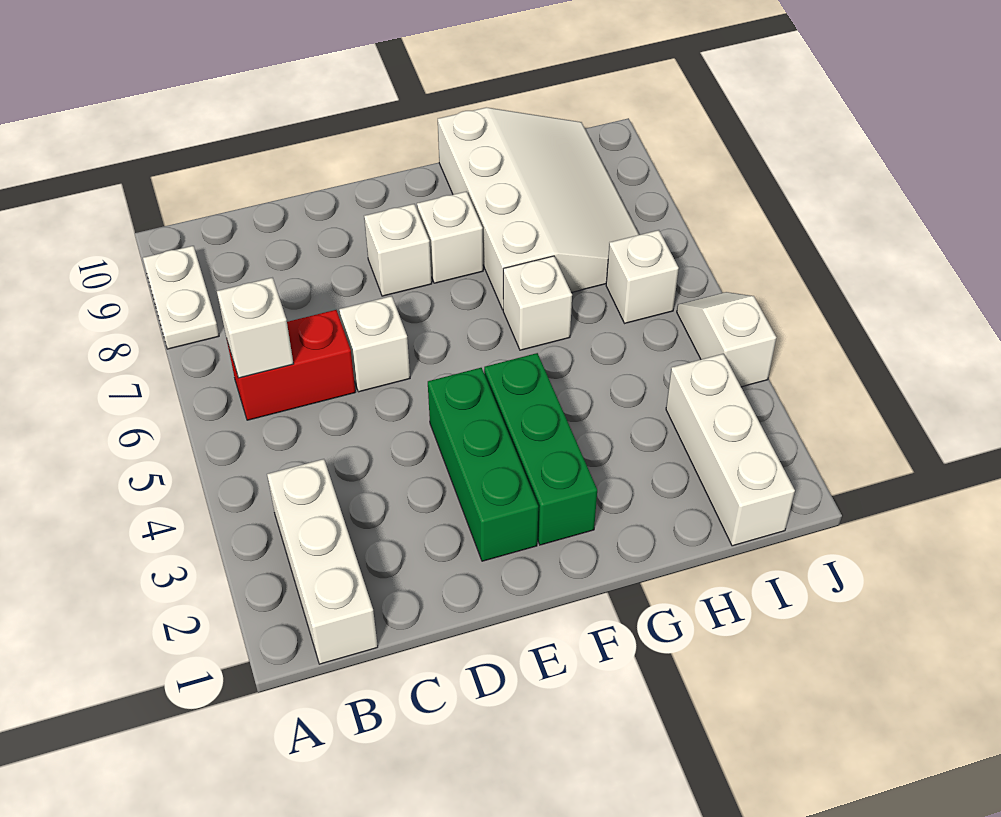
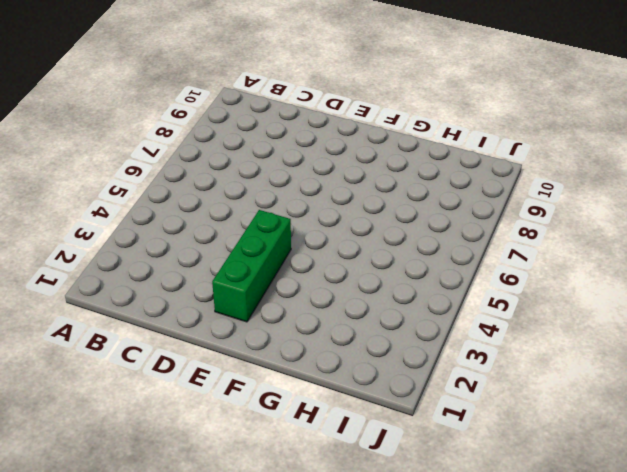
none -> white 1x2 plate [143,246,219,349]
none -> white 1x3 brick [267,459,378,664]
none -> red 1x2 brick [227,310,355,420]

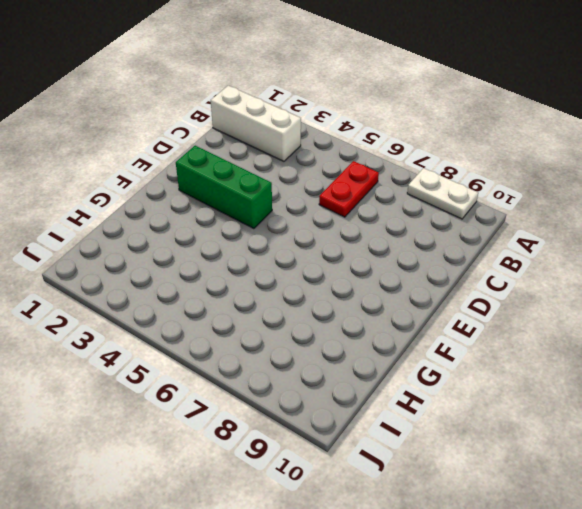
red 1x2 plate [319,161,379,217] -> red 1x2 brick [227,310,355,420]
none -> white 1x1 brick [339,296,410,392]
none -> white 1x1 brick [364,204,432,296]
none -> green 1x3 brick [484,353,597,545]

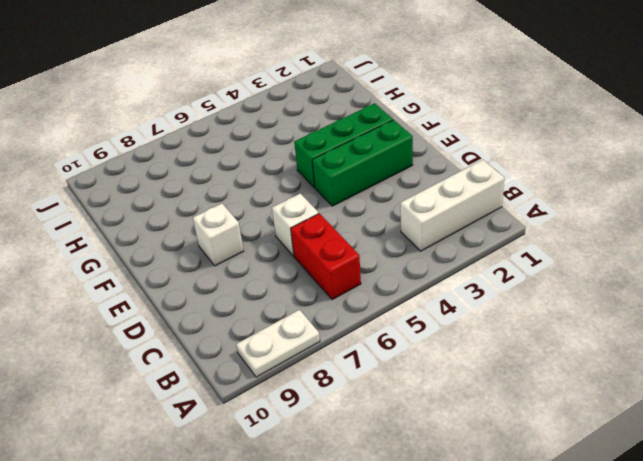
none -> white 1x1 brick [417,191,483,283]
none -> white 1x1 brick [503,256,572,350]
none -> white 3x4 slope [438,108,639,310]

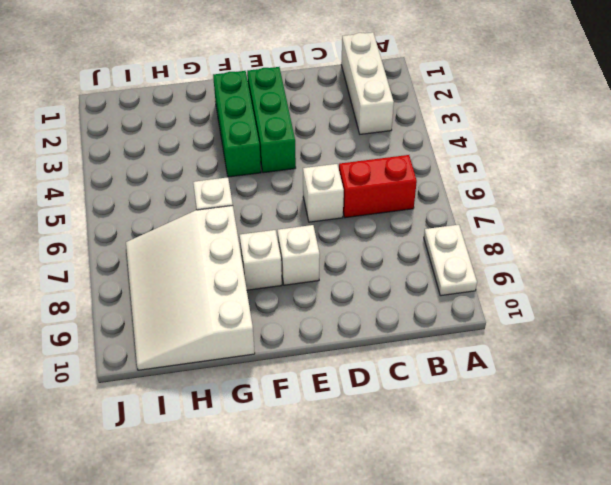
none -> white 1x3 brick [666,354,795,546]
none -> white 1x1 brick [606,230,679,323]
none -> white 1x2 slope [677,292,776,387]

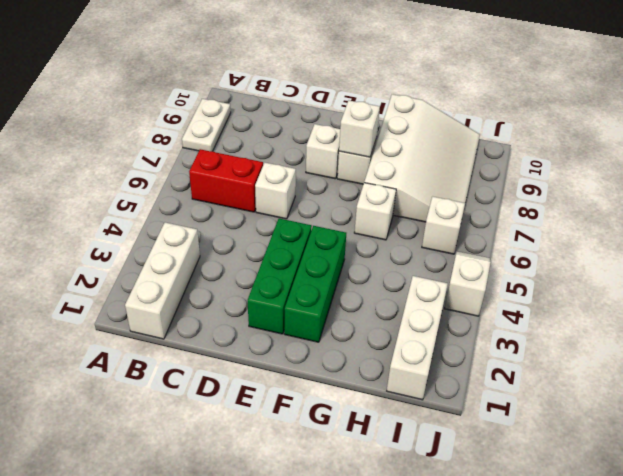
white 1x1 brick [339,100,380,157] -> white 1x1 brick moved to [217,278,293,378]

